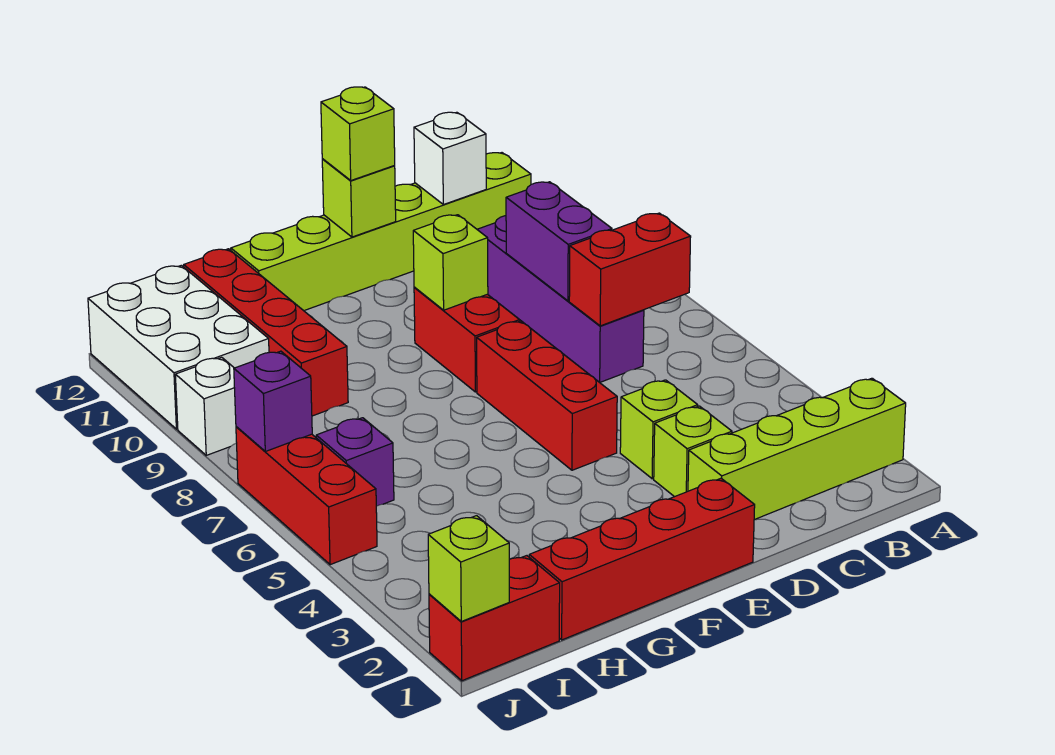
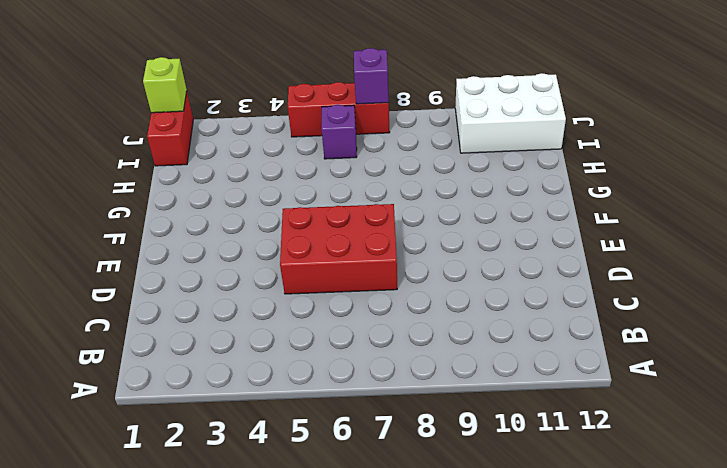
red 2x3 brick [280,204,397,294] -> red 1x3 brick [477,321,617,470]
none -> lime 1x4 brick [688,378,906,519]
none -> lime 1x6 brick [231,153,531,311]
none -> purple 1x4 brick [477,216,644,382]

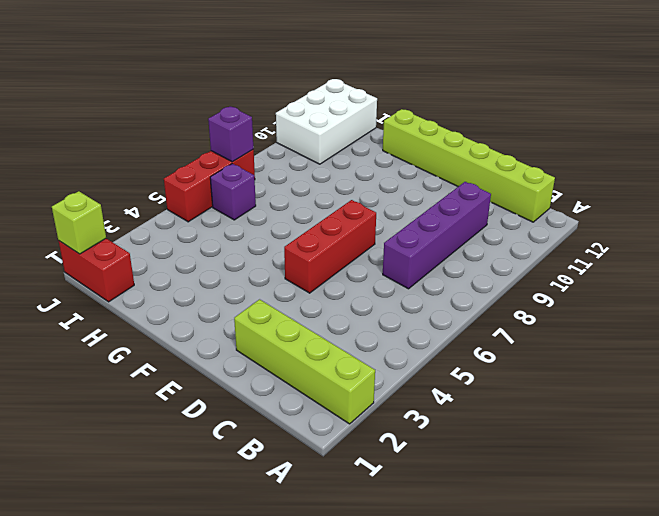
none -> lime 1x1 brick [654,406,732,497]
none -> lime 1x1 brick [620,380,698,479]
none -> red 1x4 brick [529,478,755,640]

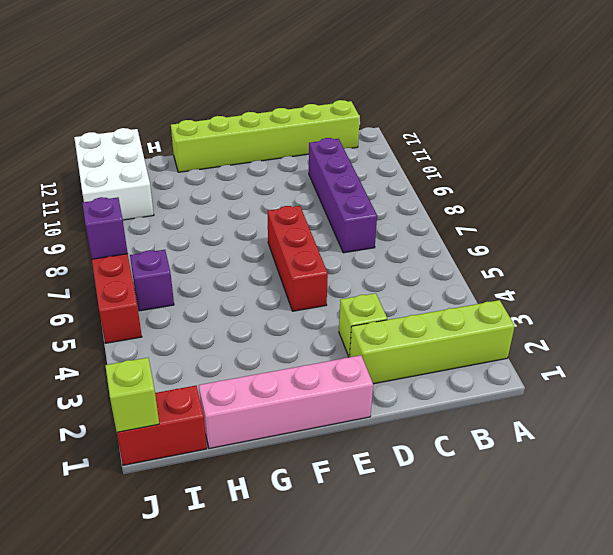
pink 1x4 brick [199,355,373,449] -> red 1x4 brick [529,478,755,640]
none -> lime 1x1 brick [620,380,698,479]
none -> red 1x2 brick [414,287,520,392]
none -> red 1x4 brick [184,249,348,416]

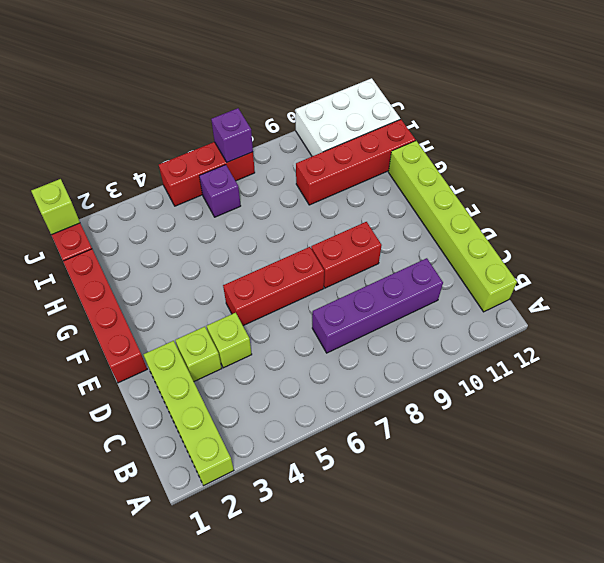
none -> white 1x1 brick [175,357,237,455]
none -> red 1x2 brick [569,213,691,326]
none -> purple 1x2 brick [506,182,612,301]

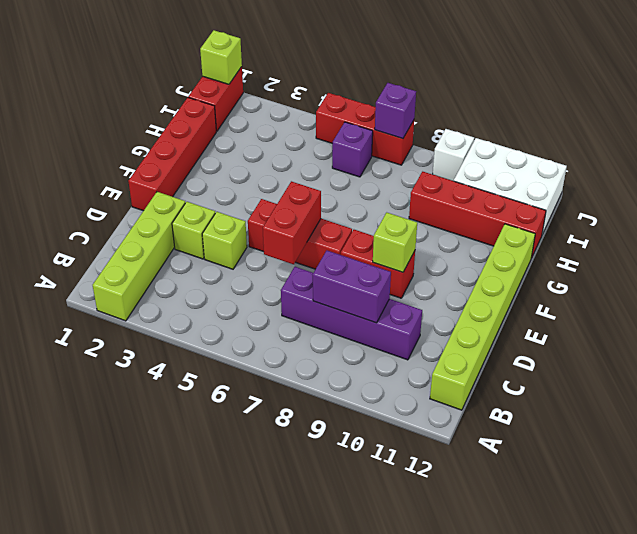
red 1x2 brick [263,181,321,264] -> red 1x2 brick moved to [569,213,691,326]
none -> white 1x1 brick [414,112,486,205]
none -> lime 1x1 brick [322,159,396,237]
none -> lime 1x1 brick [321,87,395,180]

